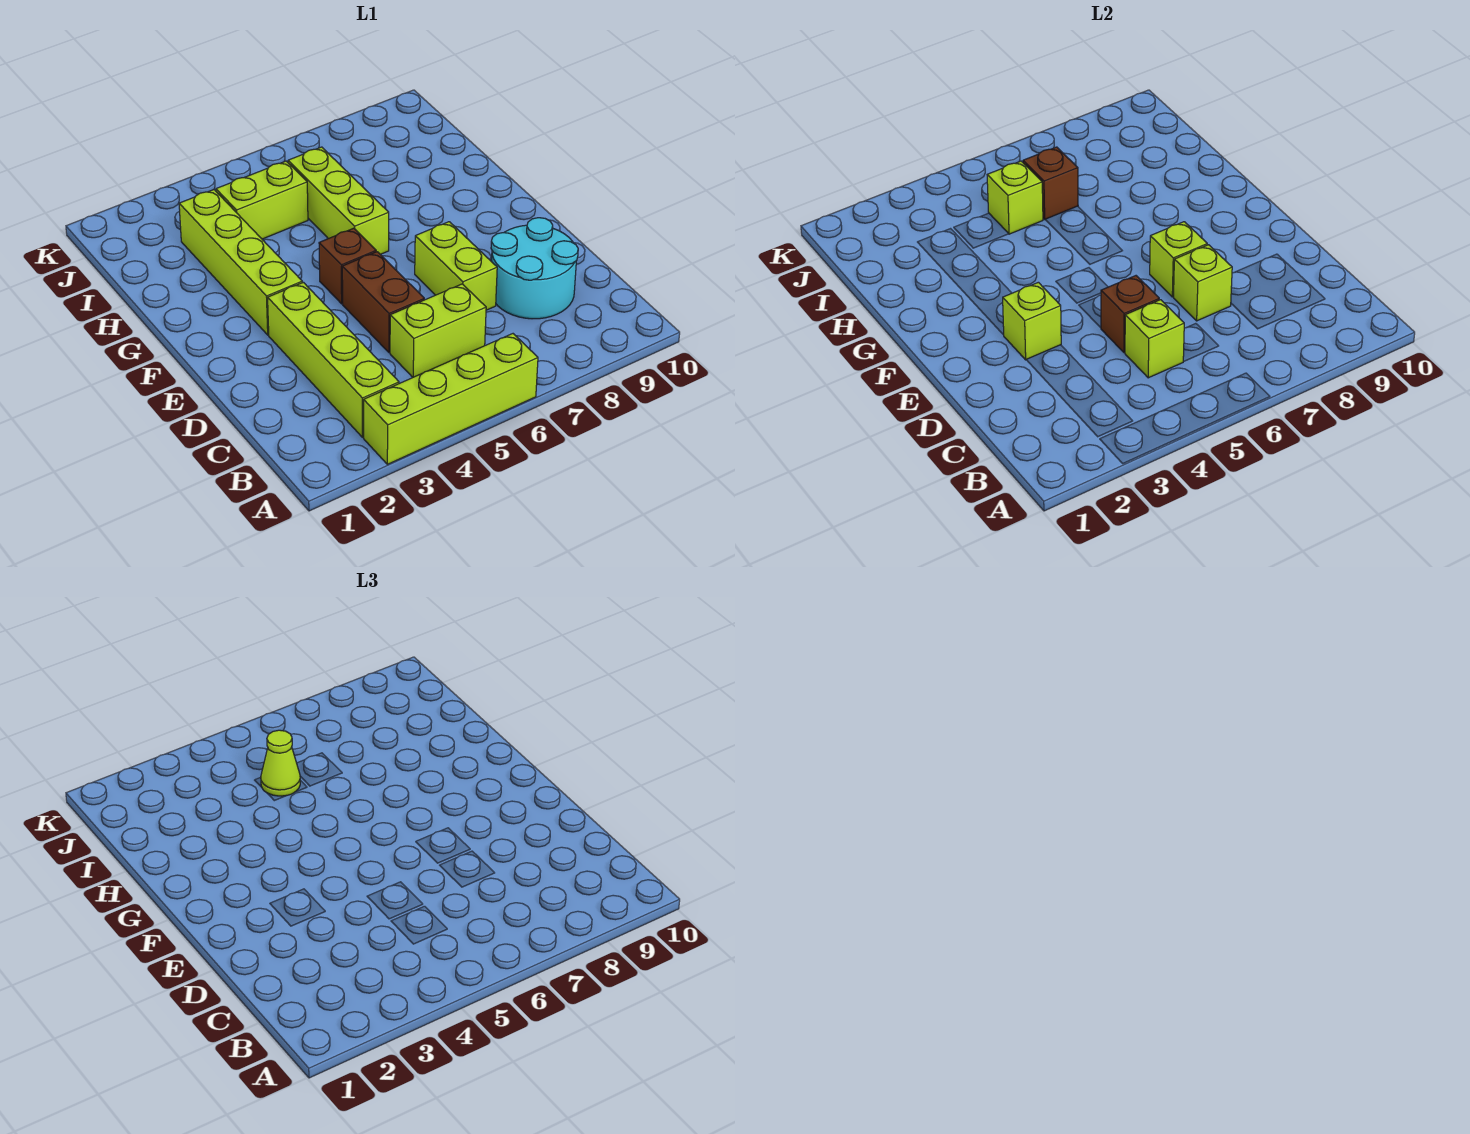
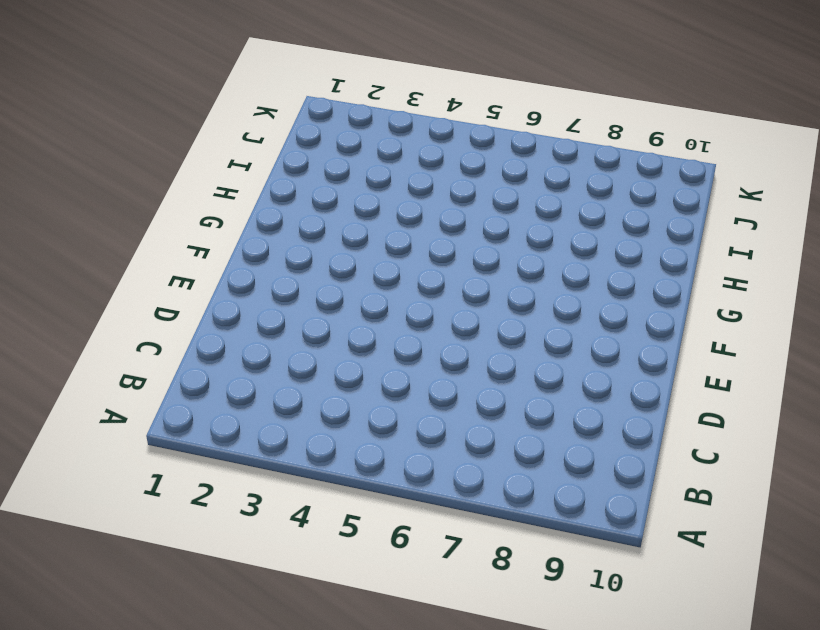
none -> lime 1x4 brick [364,334,538,464]
none -> lime 1x4 brick [268,282,399,437]
none -> lime 1x2 brick [390,284,486,377]

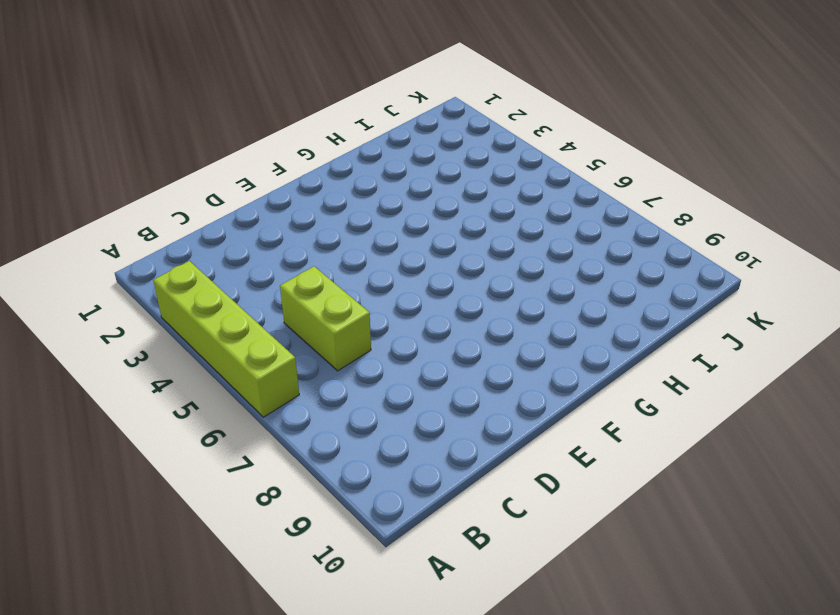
none -> lime 1x4 brick [268,282,399,437]
none -> cyan 2x2 round brick [491,218,578,319]
none -> brown 1x2 brick [342,252,424,353]

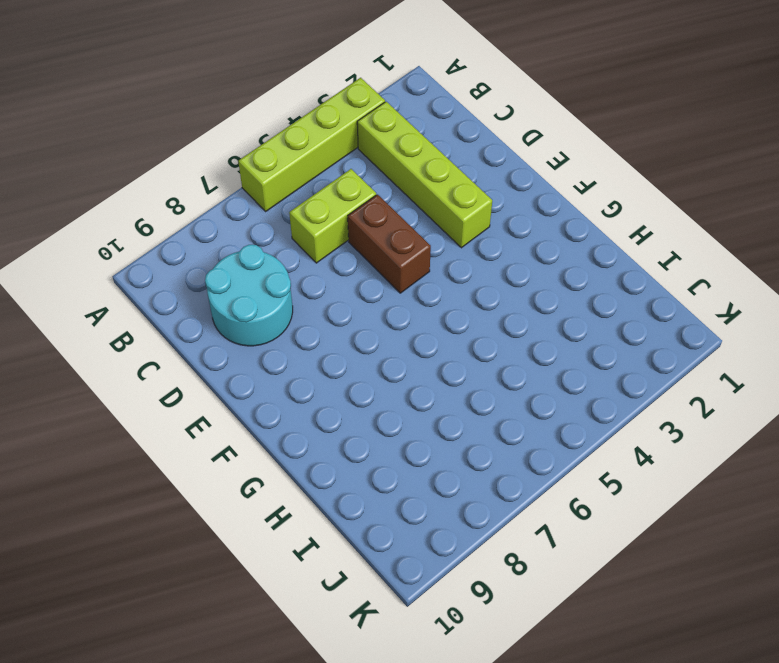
none -> lime 1x2 brick [415,222,497,310]
none -> lime 1x4 brick [179,190,302,335]
none -> brown 1x1 brick [319,228,376,304]

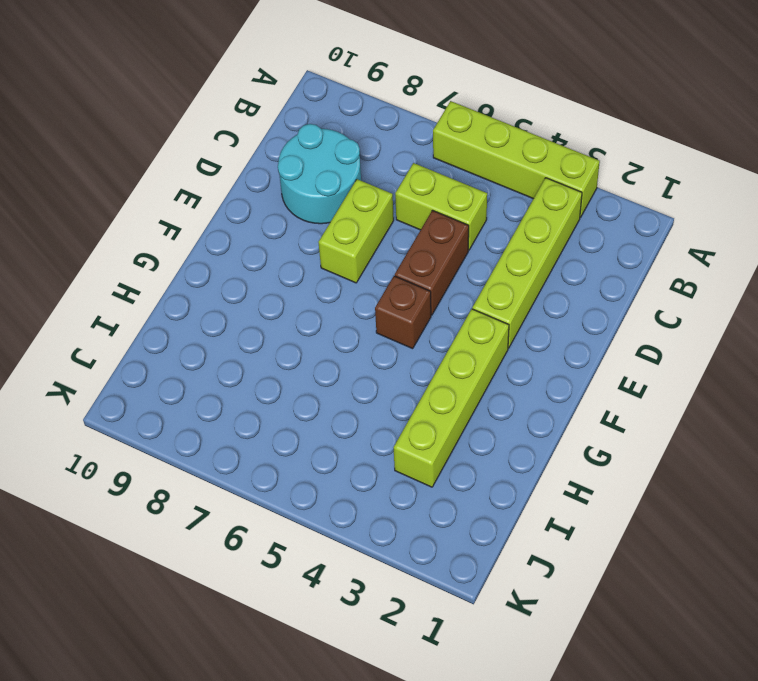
none -> lime 1x3 brick [288,147,389,254]
none -> lime 1x2 brick [216,161,308,239]
none -> lime 1x1 brick [1125,300,1184,378]

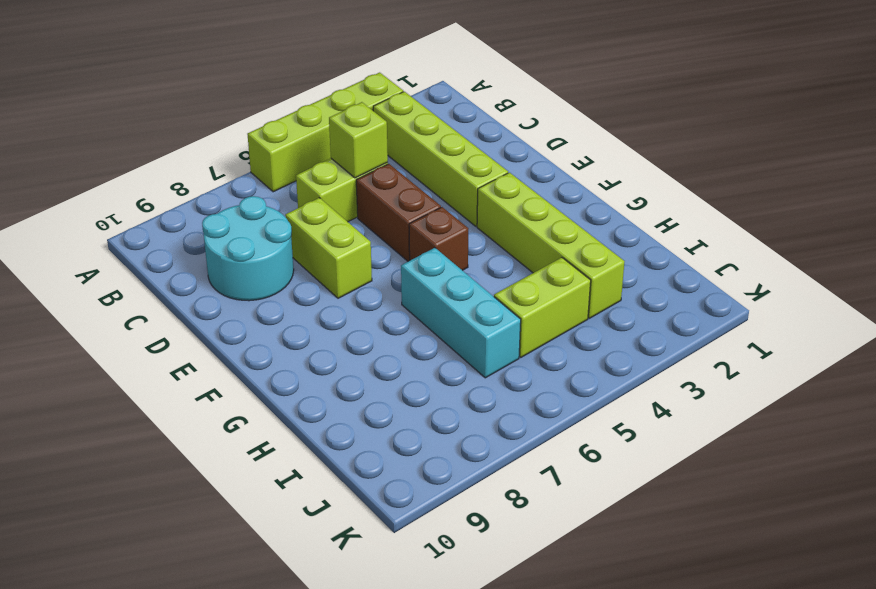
cyan 1x3 brick [401,248,521,378] -> lime 1x3 brick [288,147,389,254]
none -> brown 1x1 brick [1101,276,1159,353]
none -> lime 1x1 brick [1174,245,1232,321]
none -> lime 1x1 brick [1003,282,1061,360]

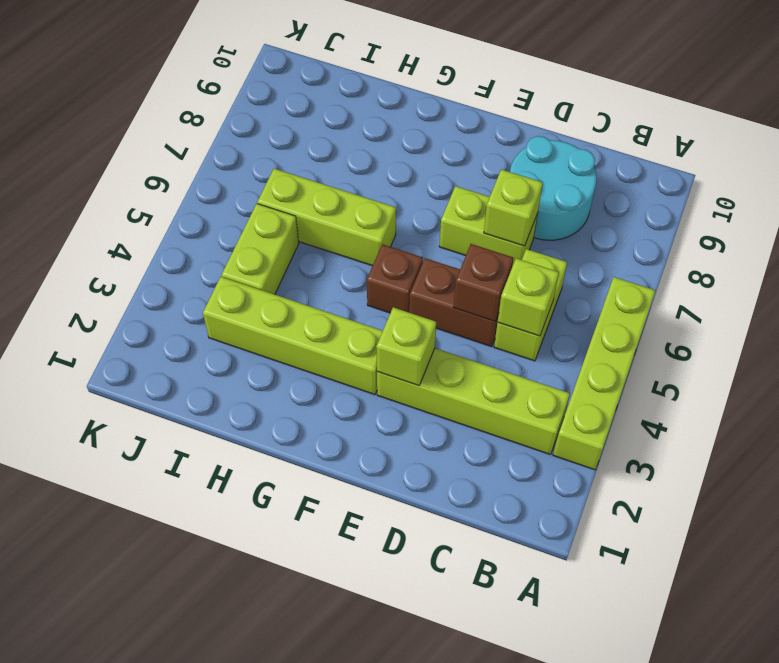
none -> lime 1x1 brick [1150,222,1207,297]
none -> lime 1x1 brick [987,161,1043,234]
none -> brown 1x1 brick [1023,147,1078,219]

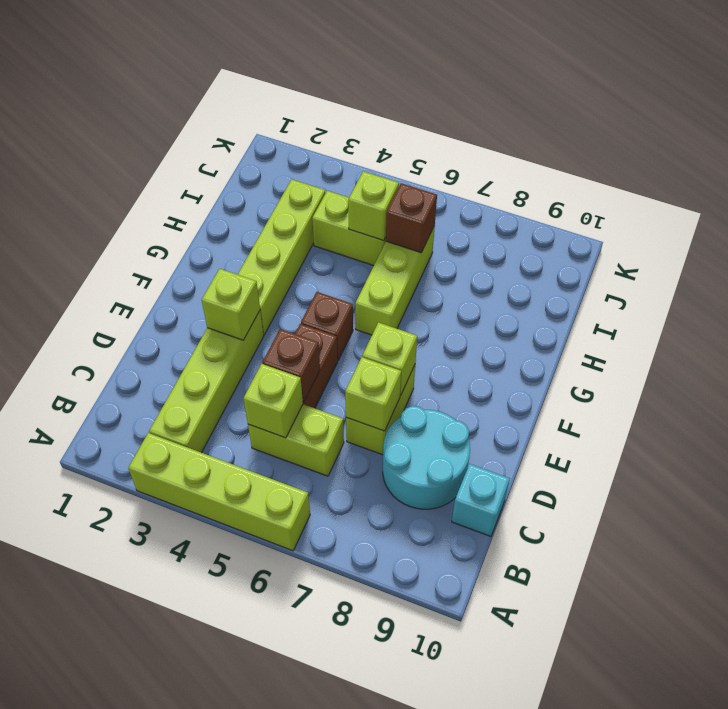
cyan 1x1 brick [452,464,510,536] -> none
none -> lime 1x1 cone [261,730,300,796]

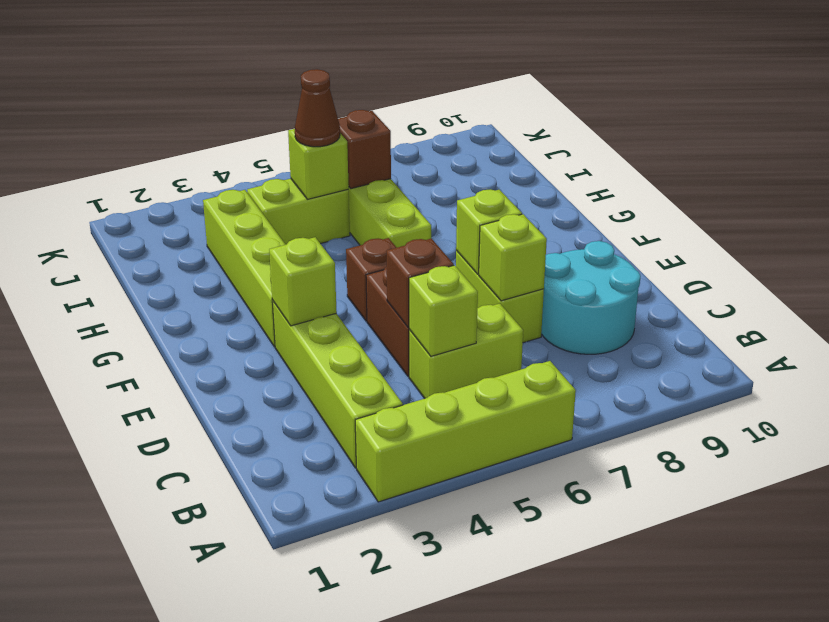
brown 1x1 cone [295,69,340,147] -> lime 1x1 cone [261,730,300,796]

